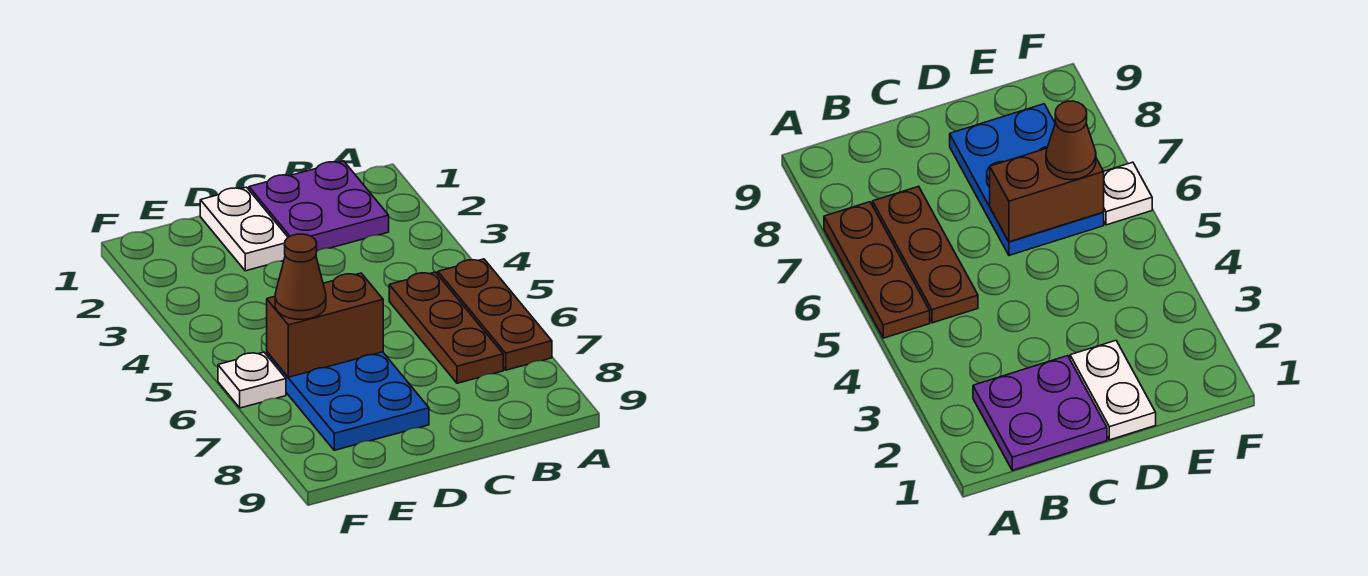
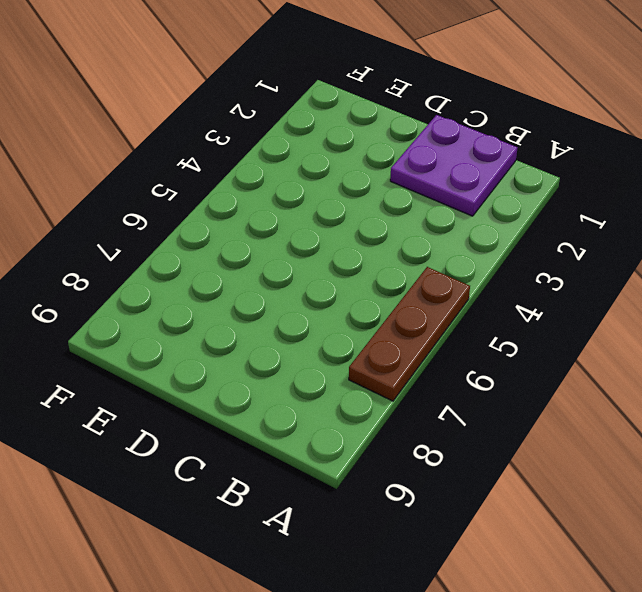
none -> brown 1x3 plate [389,272,503,383]
none -> white 1x2 plate [200,187,288,271]

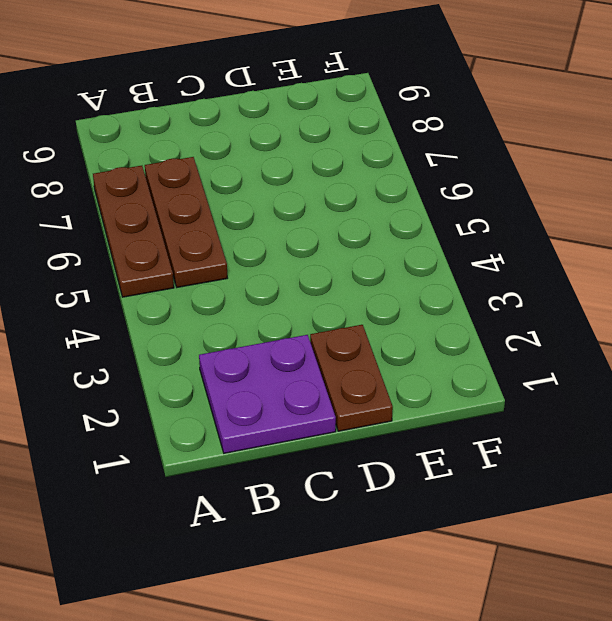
brown 1x2 plate [310,325,393,431] -> white 1x2 plate [200,187,288,271]
none -> blue 2x3 plate [267,352,429,450]
none -> white 1x1 plate [218,352,286,408]

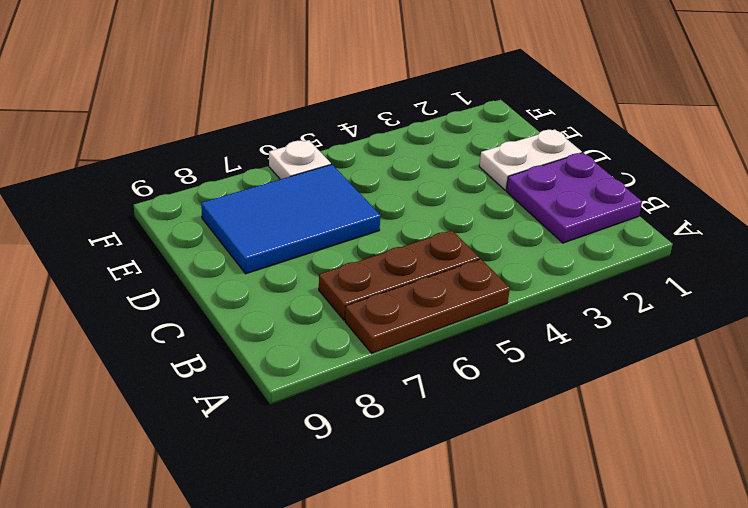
blue 2x3 tile [201,164,380,274] -> blue 2x3 plate [267,352,429,450]
none -> brown 1x2 brick [267,273,383,377]
none -> brown 1x1 cone [275,234,326,320]

